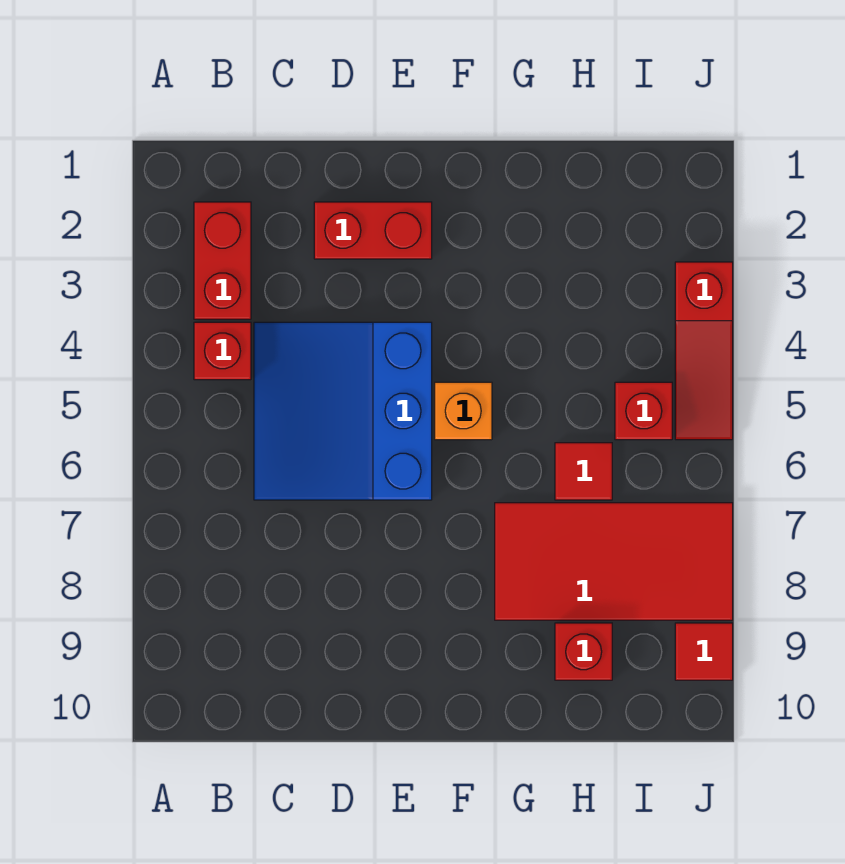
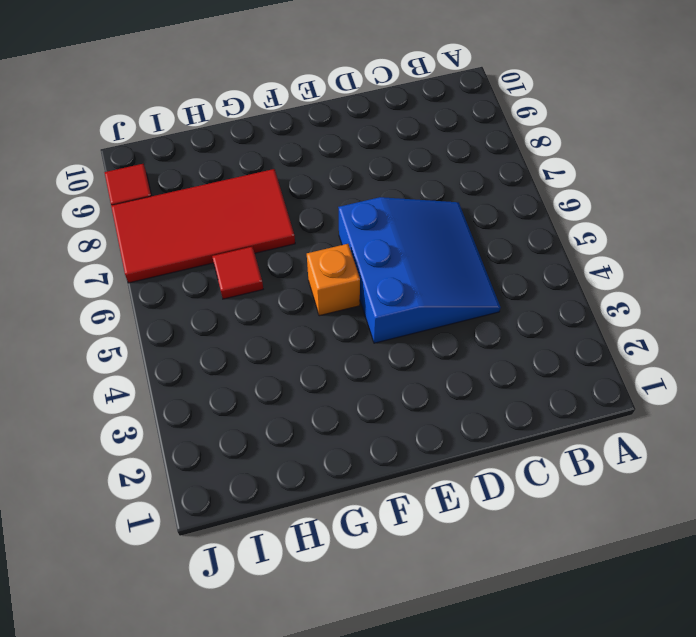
none -> red 1x2 brick [194,202,251,319]
none -> red 1x1 brick [194,322,251,380]

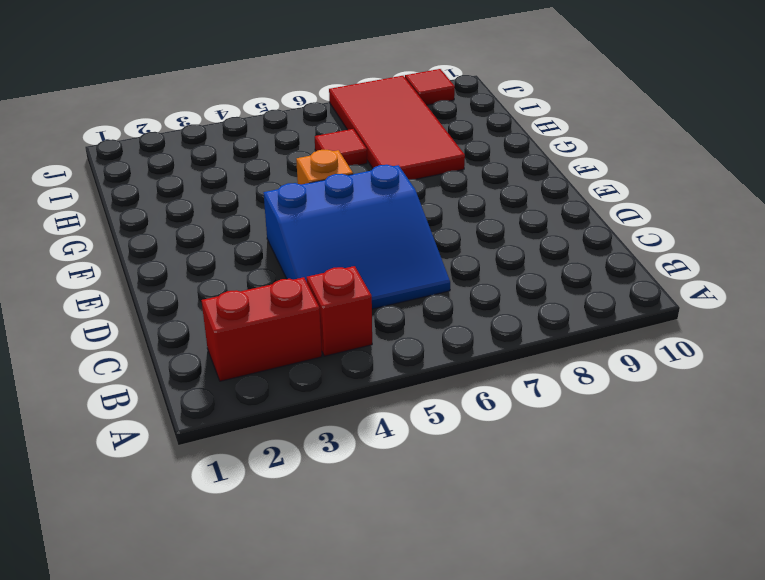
none -> red 1x2 brick [314,202,432,259]
none -> red 1x1 brick [555,623,612,680]

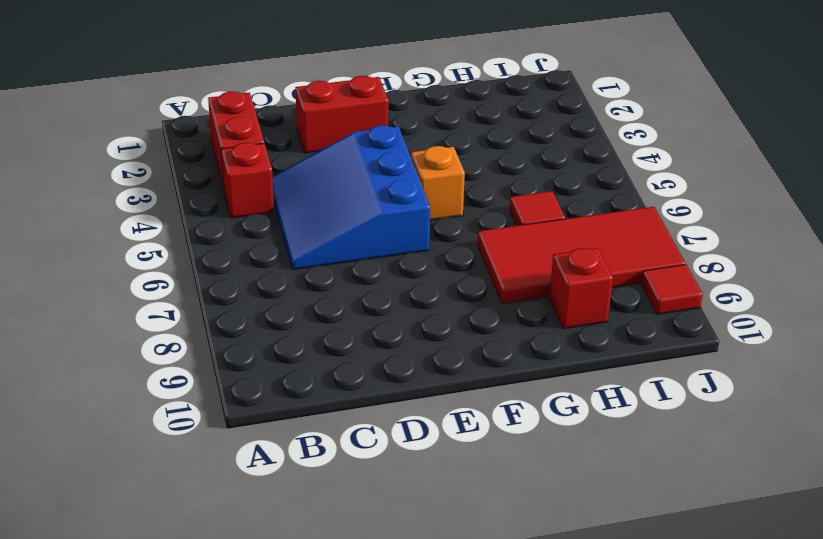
none -> red 1x1 brick [615,382,672,440]
none -> red 1x3 slope [675,262,733,440]

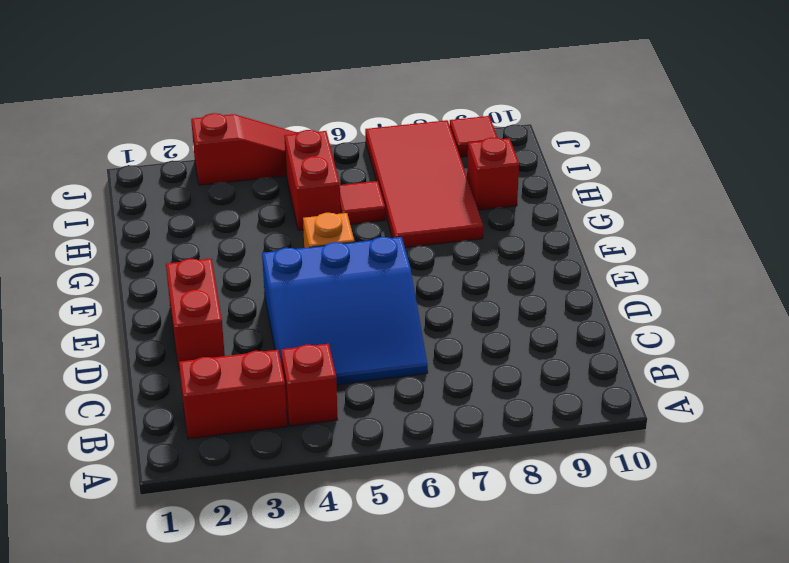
red 1x2 brick [284,130,340,230] -> red 1x1 brick [615,382,672,440]

